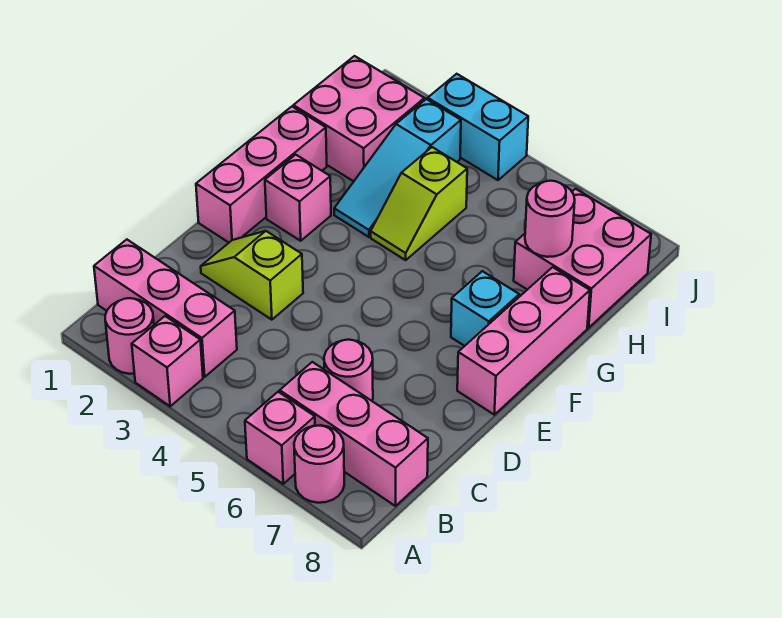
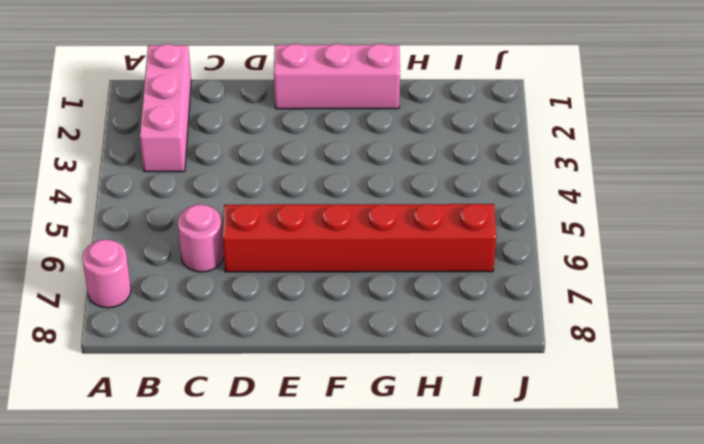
red 1x6 brick [222,204,496,272] -> none
none -> pink 1x1 round brick [105,298,154,374]
none -> pink 1x1 brick [132,316,203,406]
none -> pink 1x1 brick [245,392,315,484]

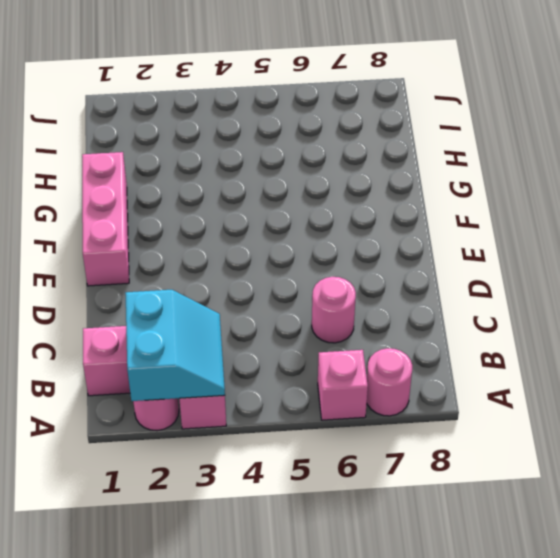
cyan 2x2 slope [125,290,225,401] -> none
none -> pink 1x3 brick [280,362,428,506]
none -> lime 1x2 slope [201,231,303,320]
none -> pink 1x3 brick [457,267,590,415]

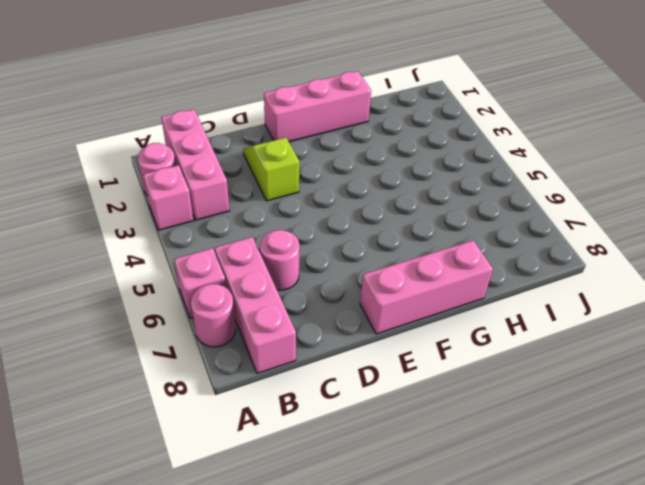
none -> pink 1x1 brick [265,155,331,241]
none -> cyan 1x1 brick [451,271,519,346]
none -> cyan 1x3 slope [334,99,461,237]

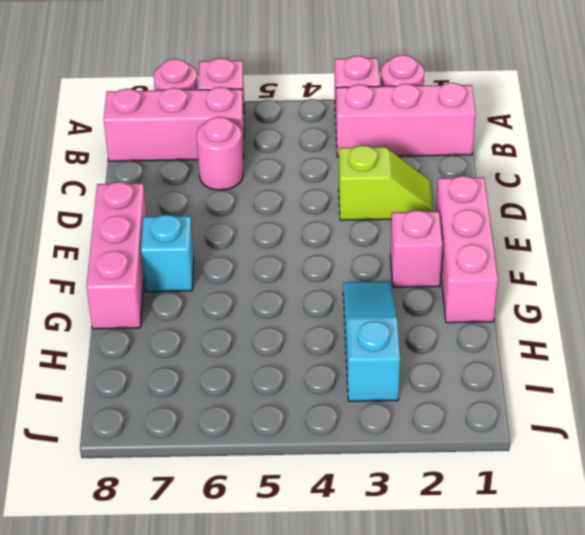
none -> lime 1x2 slope [371,147,467,260]
none -> pink 2x2 brick [293,56,424,181]
none -> pink 2x2 brick [514,189,651,328]

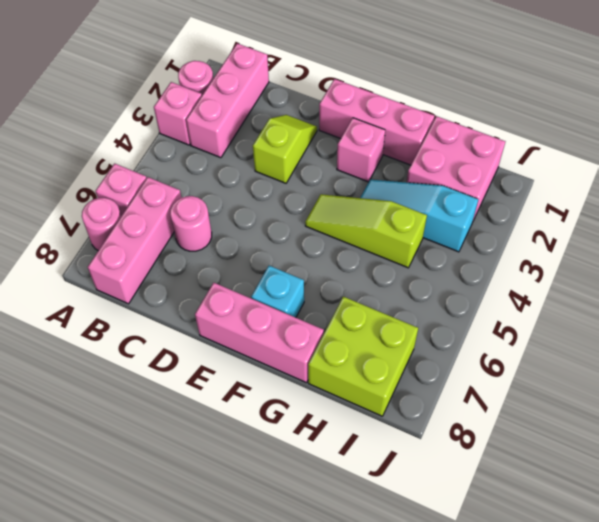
lime 1x3 slope [305,194,427,268] -> lime 1x2 slope [371,147,467,260]
lime 2x2 brick [308,297,418,416] -> pink 2x2 brick [514,189,651,328]
none -> cyan 1x2 brick [428,74,528,180]
none -> pink 1x1 round brick [525,181,575,257]

